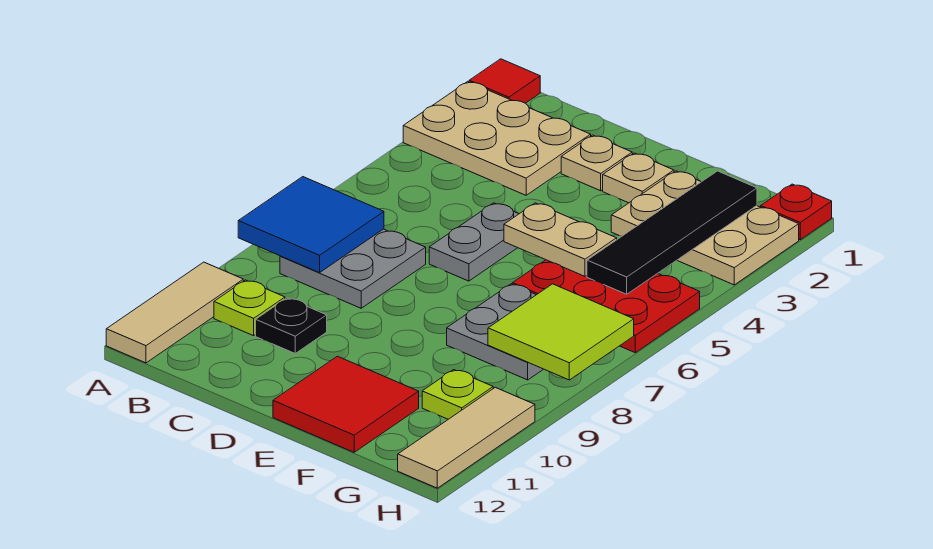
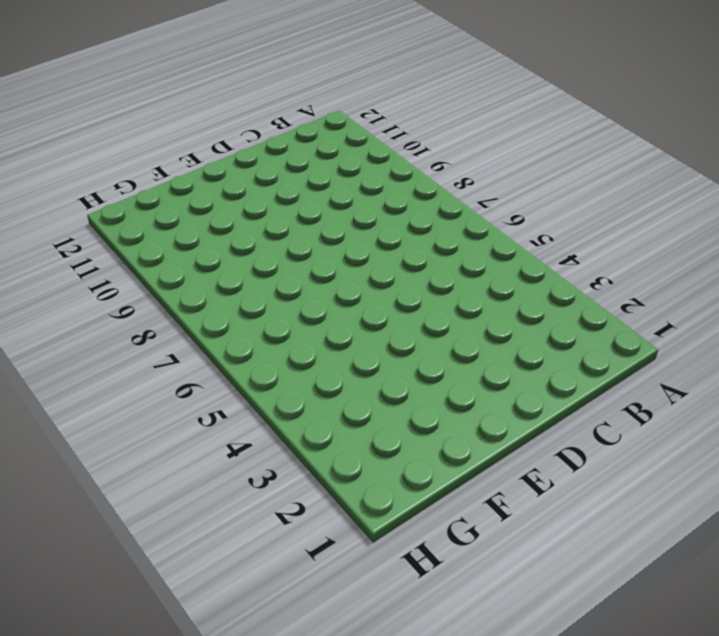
none -> red 1x1 tile [469,59,540,103]
none -> tan 2x3 plate [403,81,591,195]
none -> tan 1x3 tile [106,262,243,363]

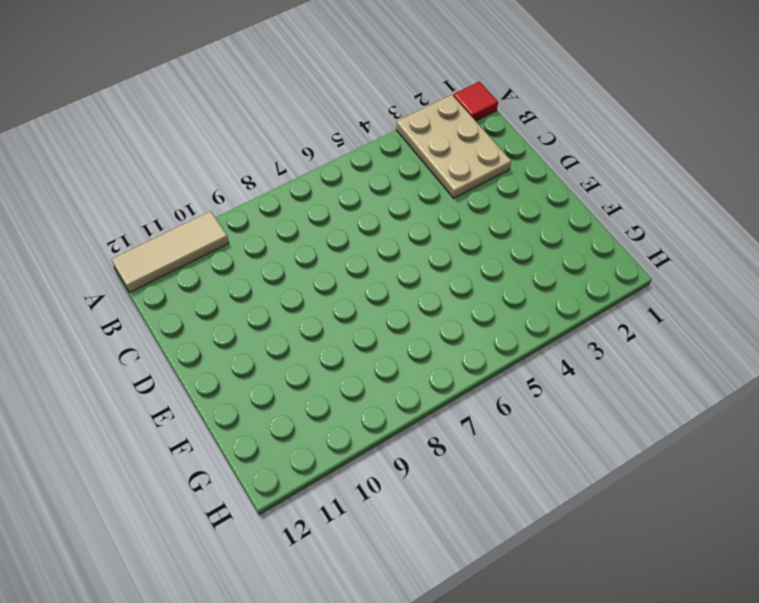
none -> grey 2x2 plate [280,229,426,308]
none -> lime 1x1 plate [214,280,285,336]
none -> black 1x1 plate [256,298,327,353]

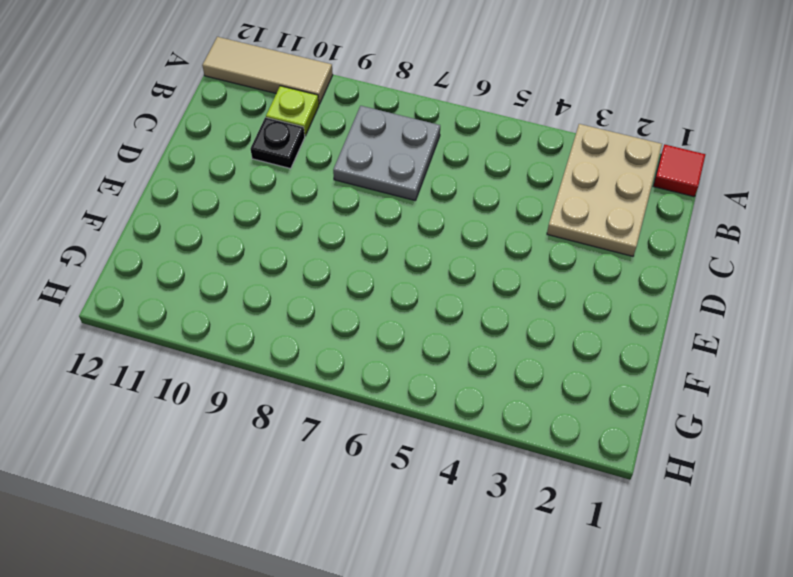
none -> tan 1x1 plate [561,135,632,191]
none -> grey 1x2 plate [429,203,519,281]
none -> tan 1x1 plate [603,153,674,203]

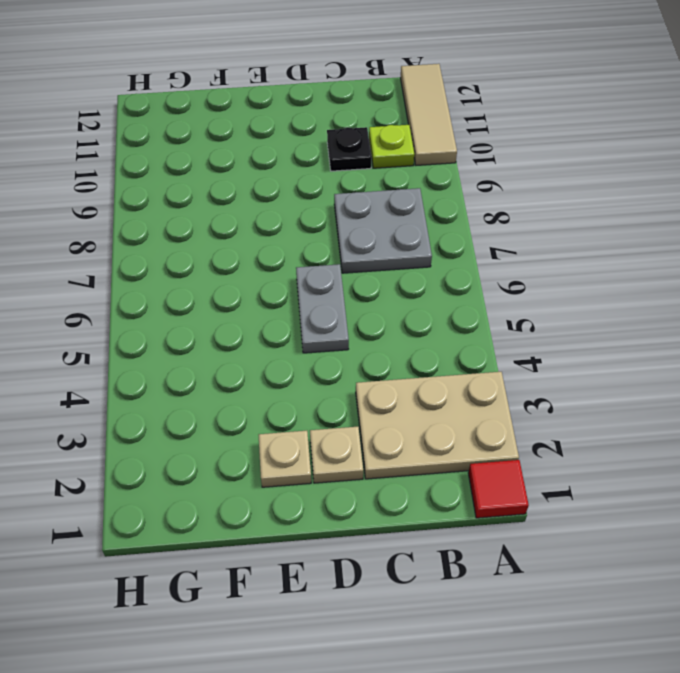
none -> red 2x2 tile [273,356,419,452]
none -> tan 2x3 plate [611,171,799,285]
none -> red 2x3 plate [512,260,700,353]

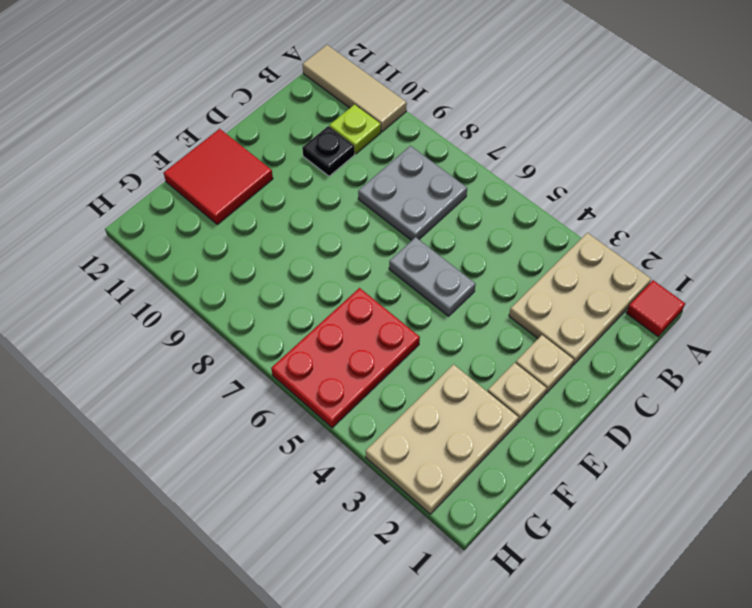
none -> grey 2x2 plate [447,284,543,380]
none -> lime 1x1 plate [422,370,493,419]
none -> red 1x1 plate [761,184,832,240]

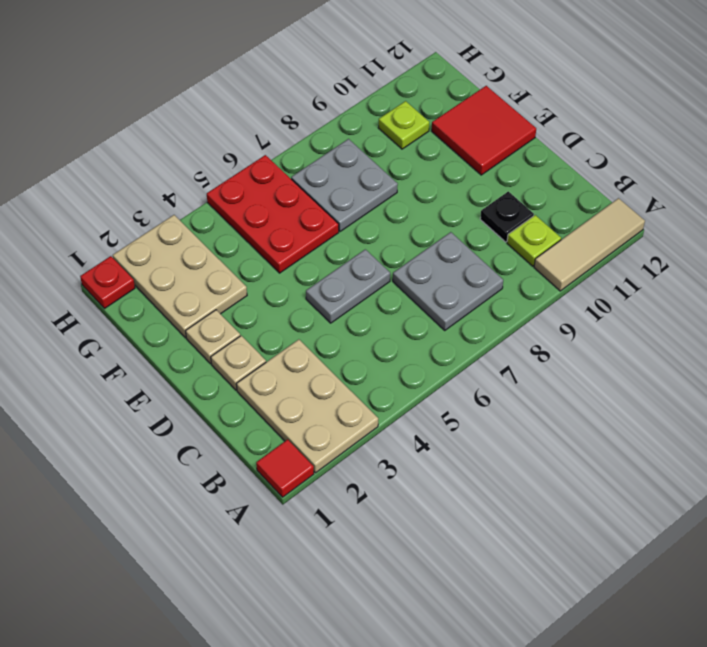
none -> tan 1x3 tile [398,387,535,488]
none -> blue 2x2 tile [238,177,384,273]
none -> tan 1x2 plate [504,203,617,276]

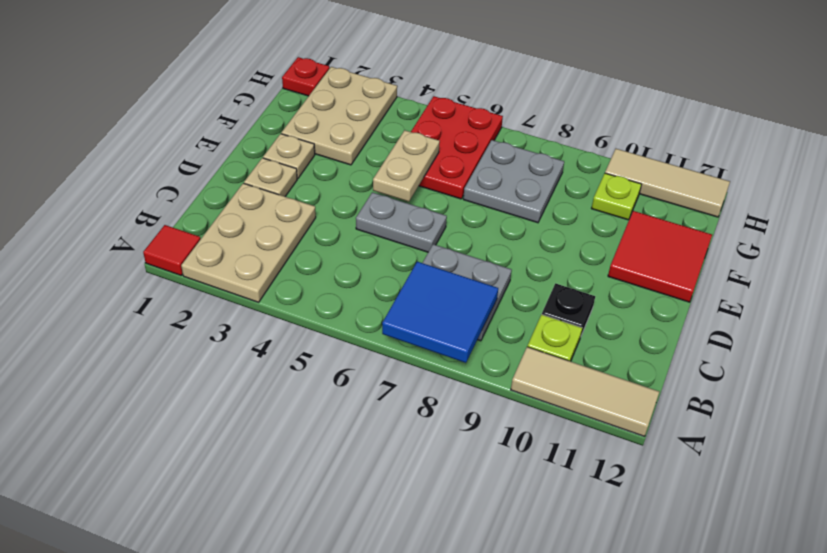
none -> black 1x4 tile [587,171,757,294]
none -> lime 2x2 tile [488,284,634,380]

